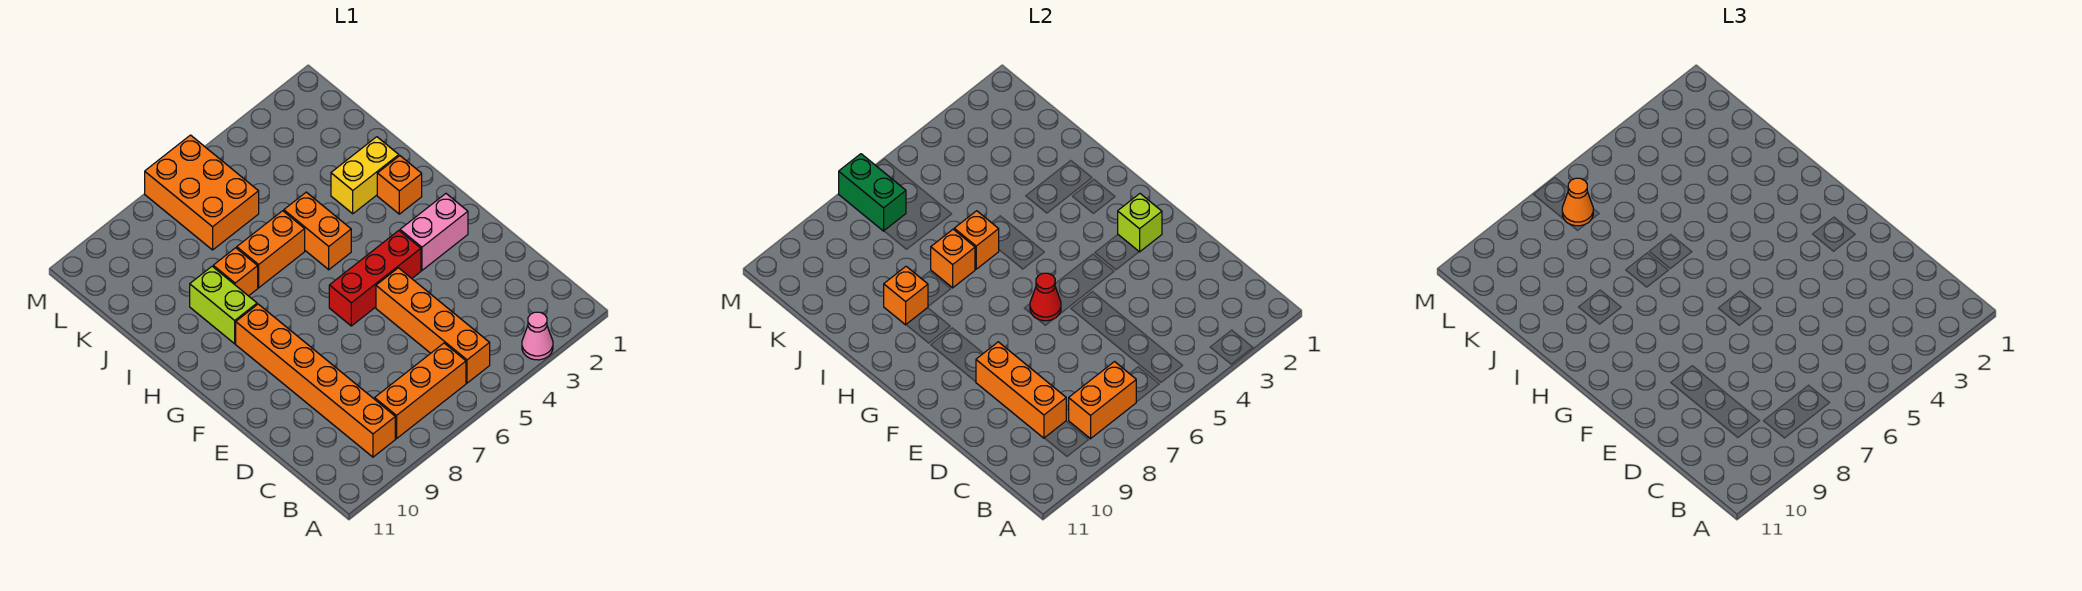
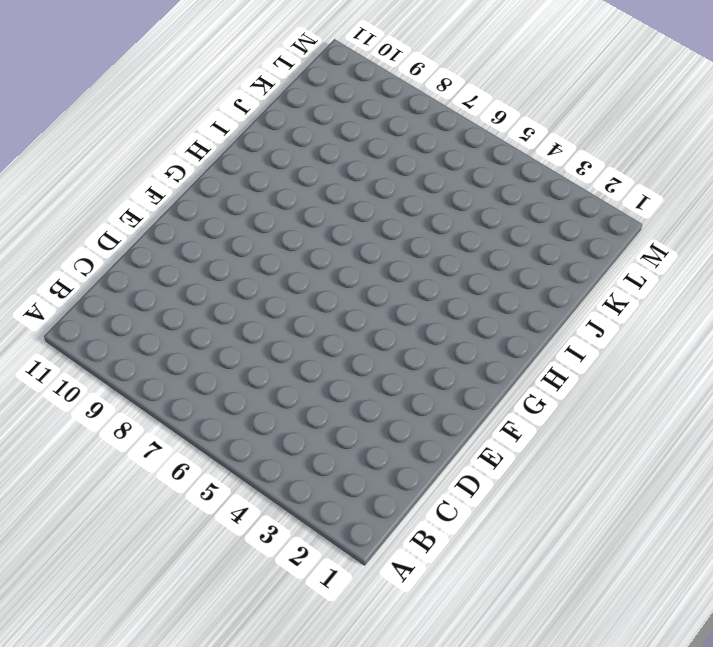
none -> pink 1x1 cone [522,312,553,360]
none -> orange 1x4 brick [376,268,490,383]
none -> orange 1x3 brick [375,343,466,439]

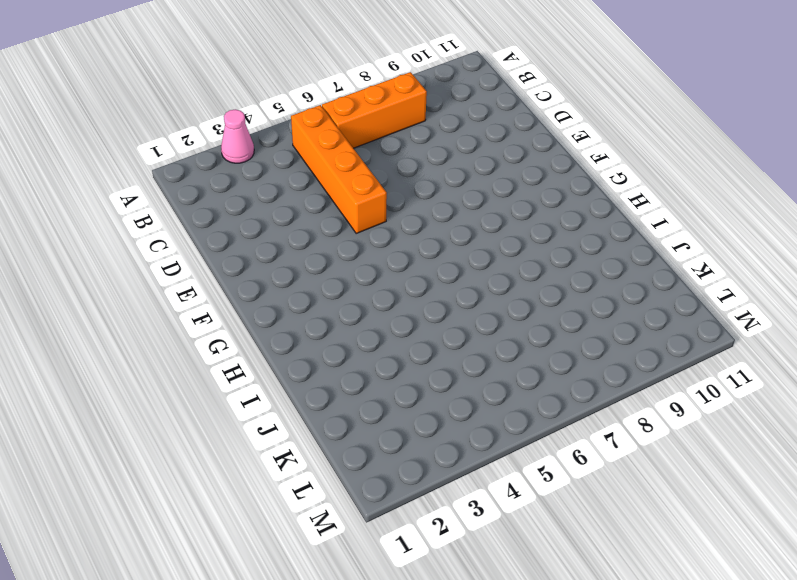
none -> orange 1x6 brick [236,304,395,457]
none -> pink 1x2 brick [400,194,468,270]
none -> red 1x3 brick [329,231,421,326]

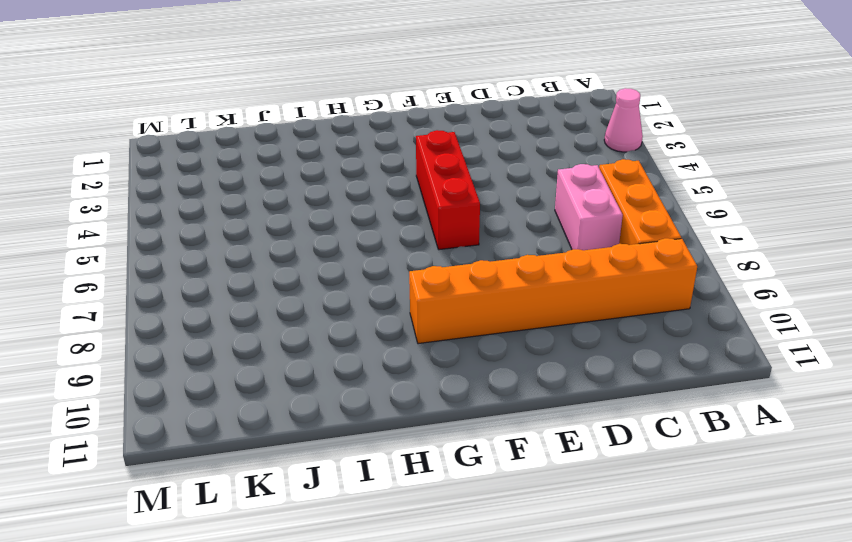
pink 1x2 brick [555,164,623,250] -> pink 1x2 brick moved to [400,194,468,270]
none -> orange 1x4 brick [376,268,490,383]
none -> orange 1x1 brick [377,156,422,214]
none -> orange 1x2 brick [284,192,351,270]

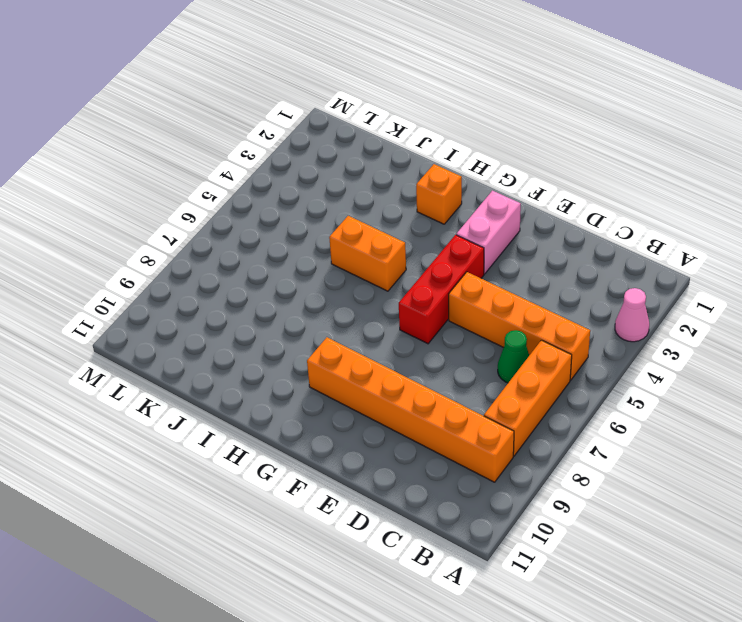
green 1x1 cone [498,330,529,383] -> none
none -> lime 1x2 brick [190,266,257,344]
none -> yellow 1x2 brick [331,137,399,214]
none -> orange 1x2 brick [237,211,305,288]

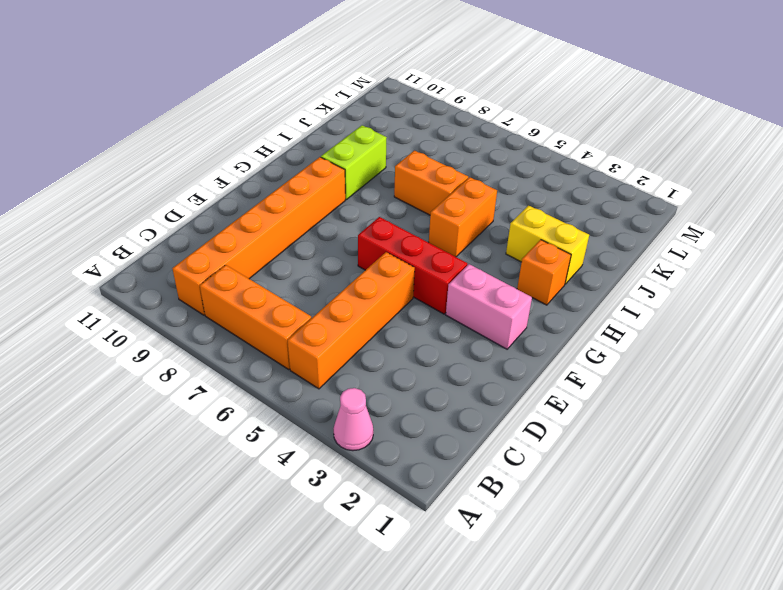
none -> orange 1x1 brick [213,248,258,296]
none -> orange 2x3 brick [145,135,259,250]
none -> orange 1x2 brick [1069,362,1136,439]

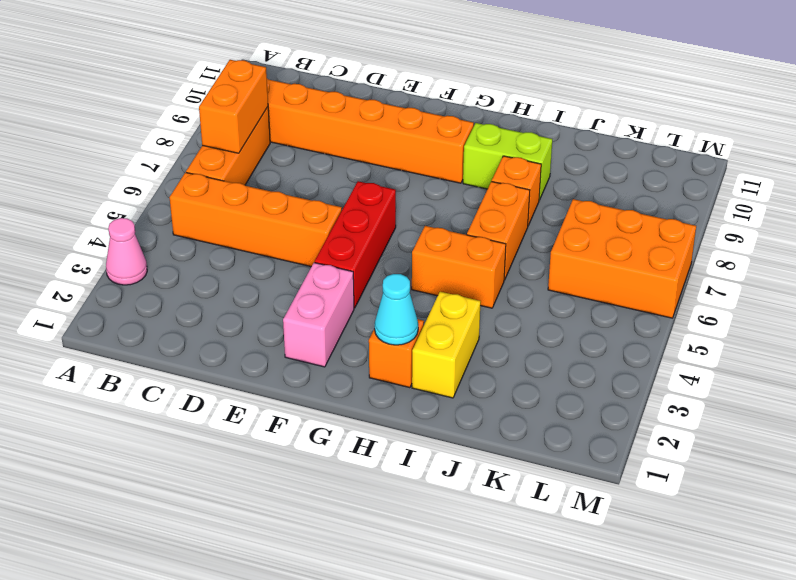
cyan 1x1 cone [375,274,418,345] -> none
none -> orange 1x3 brick [976,342,1066,438]
none -> lime 1x1 brick [1118,194,1162,252]
none -> red 1x1 cone [1030,273,1061,321]

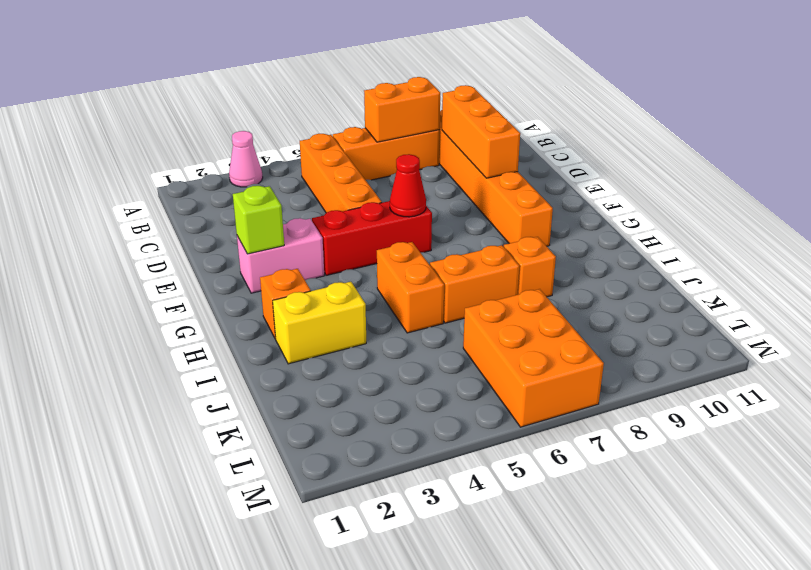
none -> lime 1x2 brick [190,266,257,344]
none -> orange 1x1 brick [954,211,999,269]
none -> orange 1x1 brick [931,229,975,288]

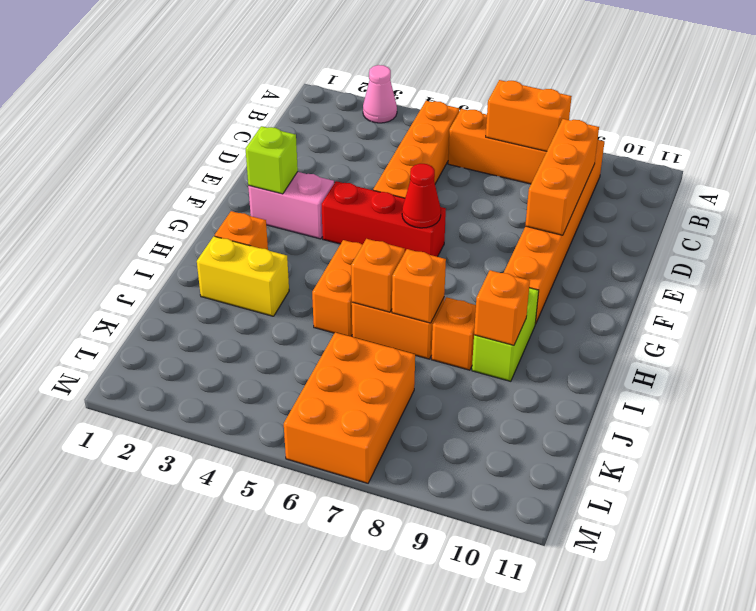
none -> green 1x2 brick [839,154,906,231]
none -> orange 1x1 cone [1562,178,1593,226]

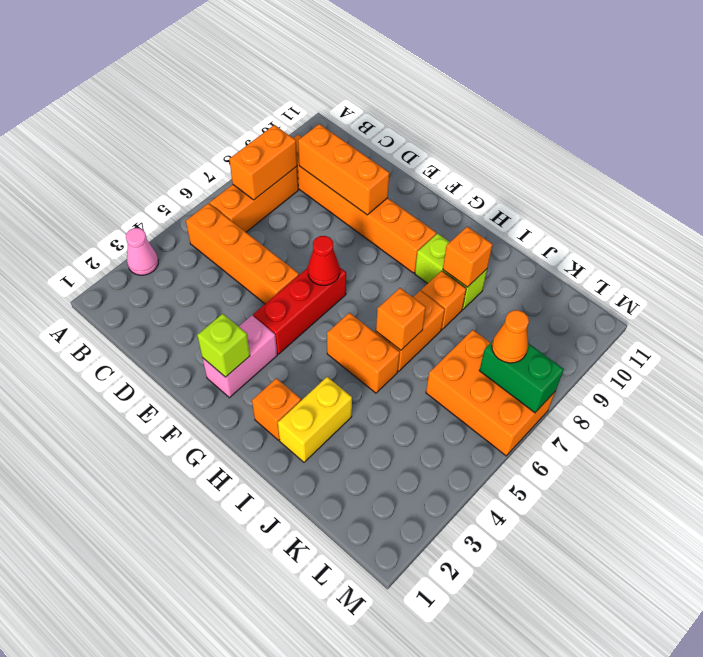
none -> orange 1x1 brick [931,229,975,288]

